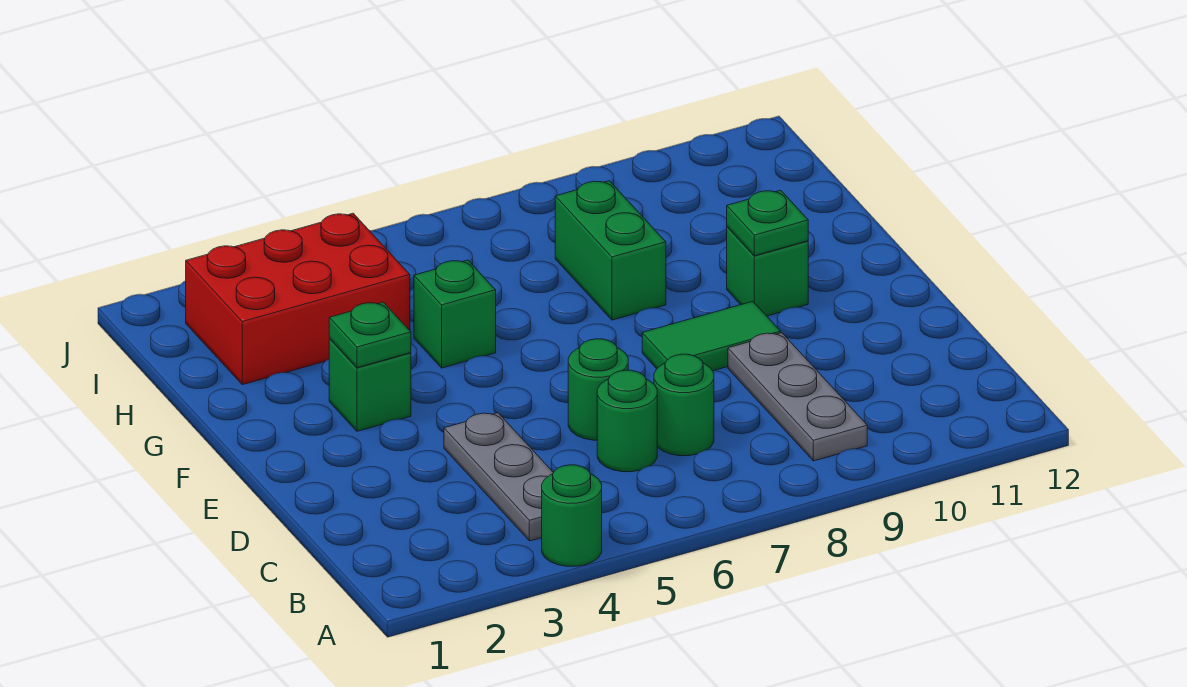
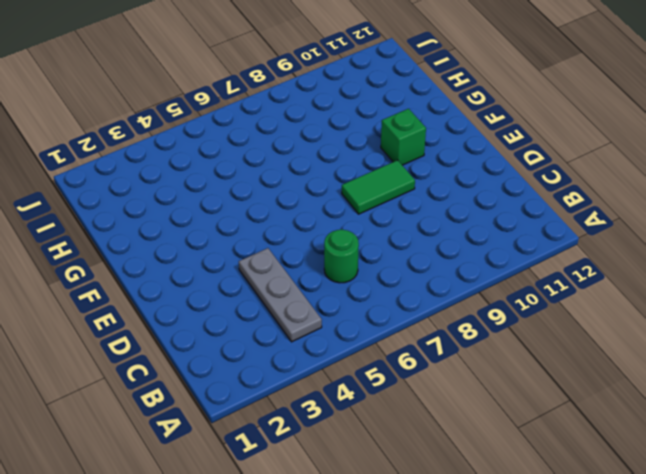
none -> green 1x1 round brick [542,465,602,566]
none -> grey 1x3 plate [728,333,867,461]
none -> green 1x1 round brick [654,354,714,456]

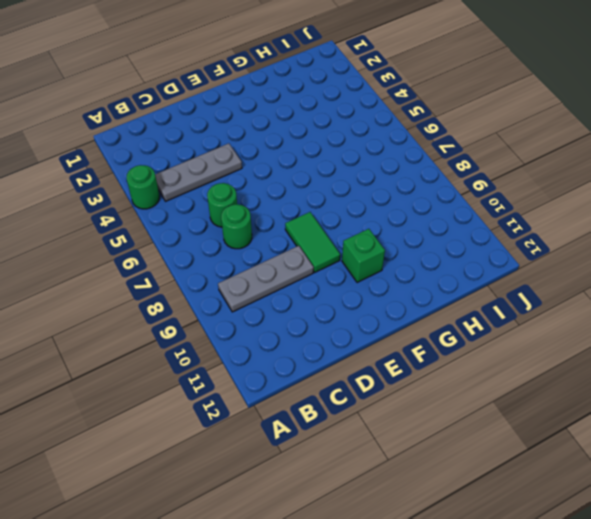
none -> green 1x1 round brick [568,339,628,440]
none -> green 1x1 brick [329,339,411,431]
none -> green 1x1 brick [414,260,496,368]

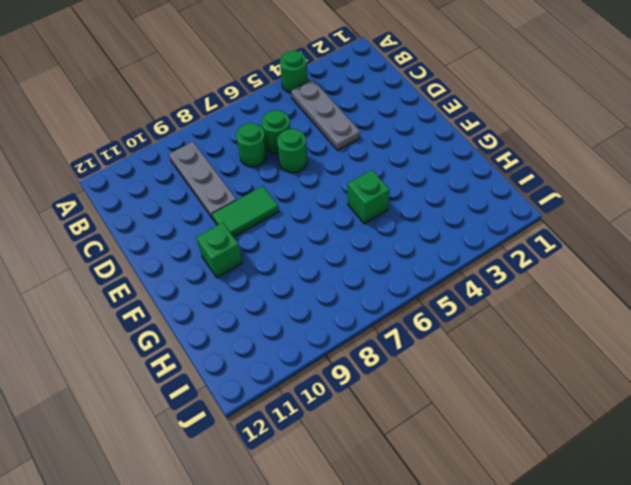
none -> green 1x1 brick [329,339,411,431]
none -> green 1x2 brick [555,181,666,320]
none -> red 2x3 brick [186,213,410,385]

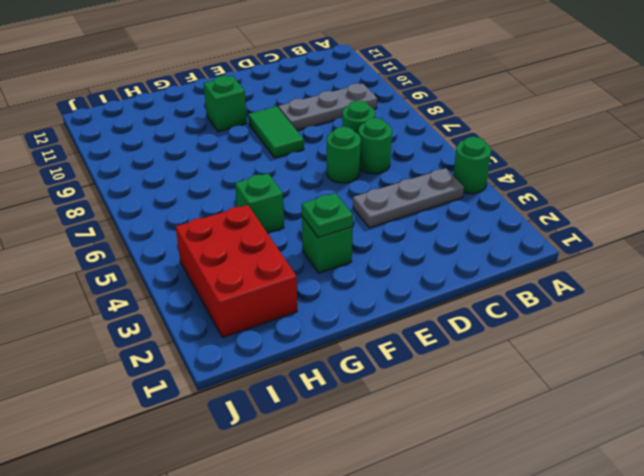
none -> green 1x2 brick [555,181,666,320]
none -> green 1x1 plate [727,190,808,256]

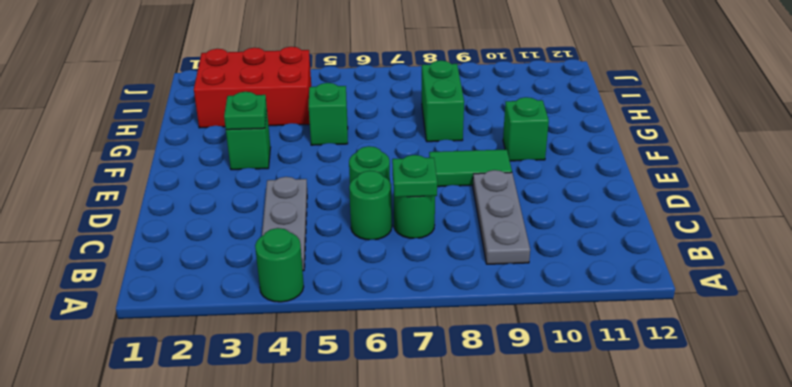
green 1x1 plate [392,155,437,197] -> green 1x1 plate moved to [727,190,808,256]

